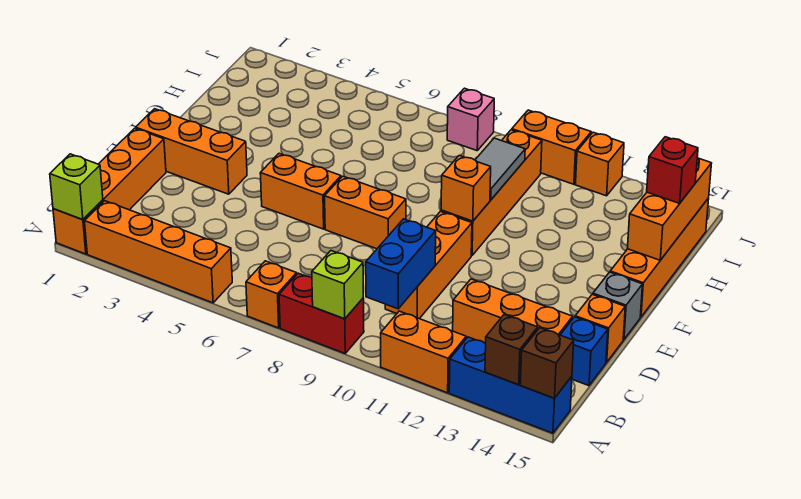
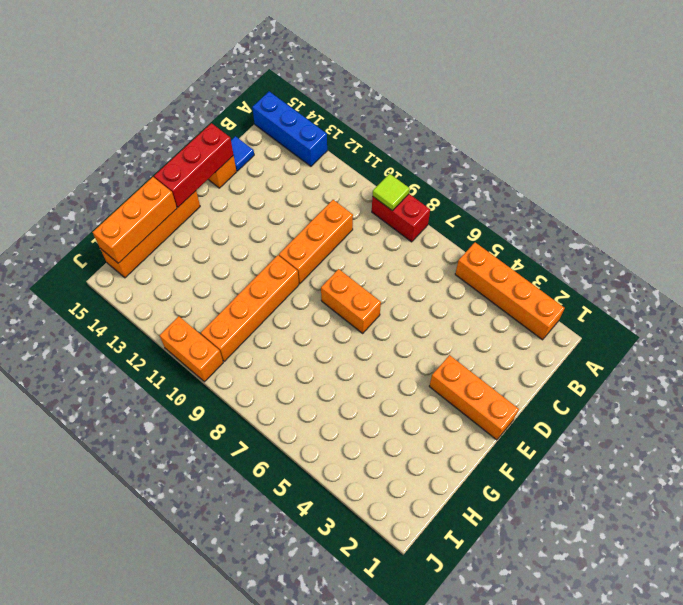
lime 1x1 tile [373,174,410,211] -> lime 1x1 brick [312,251,363,319]
blue 1x1 tile [231,136,254,171] -> blue 1x1 brick [561,317,608,386]
red 1x3 brick [154,123,233,207] -> none
none -> orange 1x4 brick [53,128,166,254]
none -> orange 1x1 brick [246,261,297,328]
none -> orange 1x2 brick [381,311,466,393]

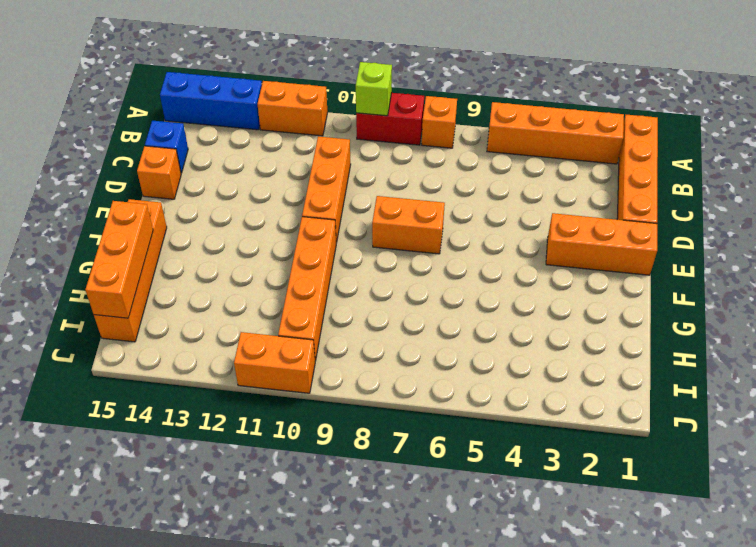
none -> orange 1x3 brick [453,279,573,343]
none -> orange 1x2 brick [260,154,341,229]
none -> grey 1x1 brick [593,272,643,340]

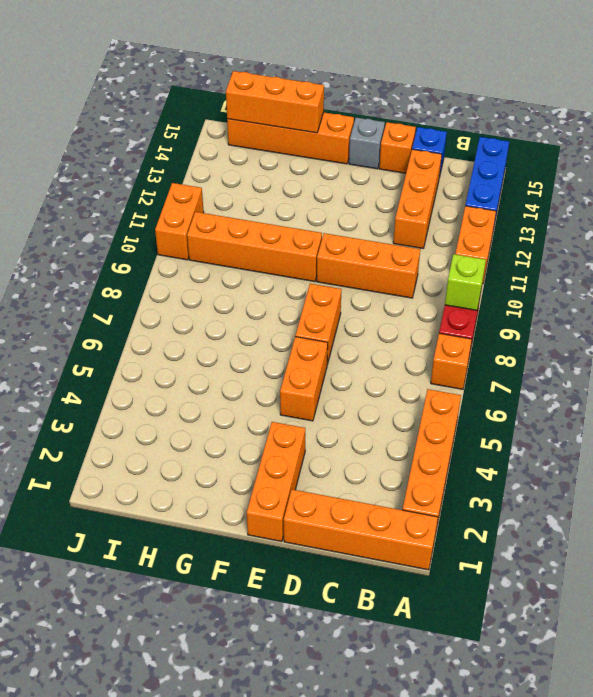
none -> pink 1x1 brick [447,88,494,151]
none -> orange 1x1 brick [576,132,624,196]
none -> lime 1x1 brick [50,154,103,220]

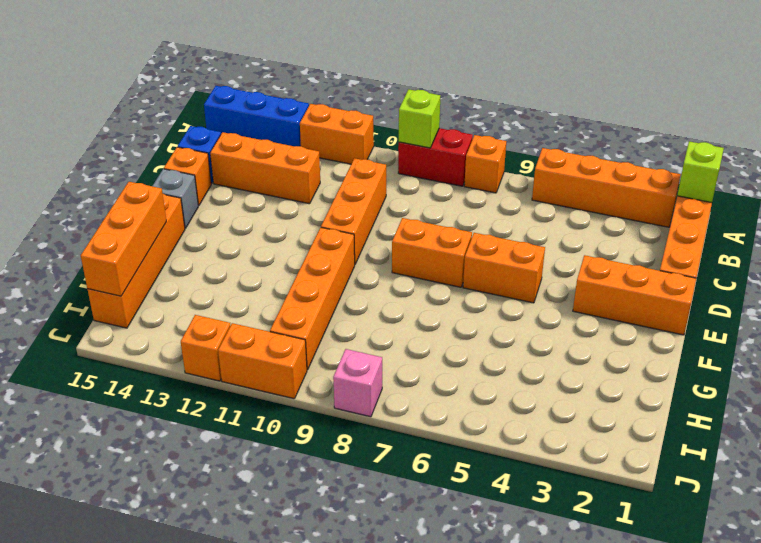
none -> brown 1x1 brick [485,315,538,385]
none -> brown 1x1 brick [520,328,574,398]
none -> blue 1x2 brick [366,219,436,309]

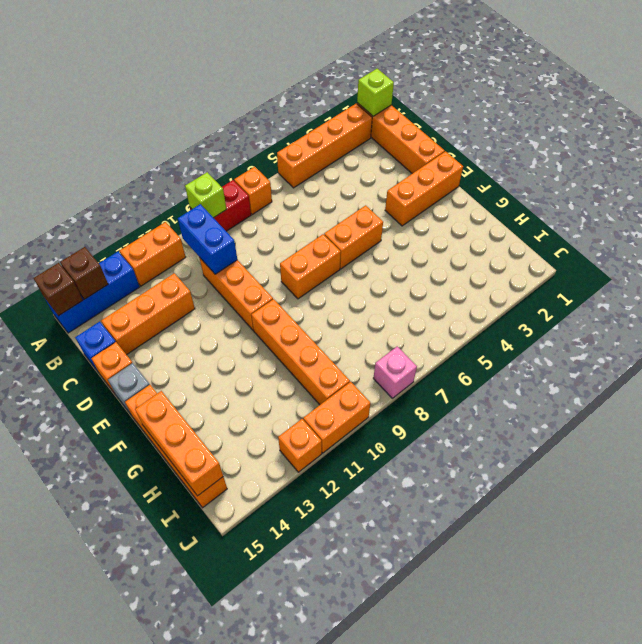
none -> orange 1x1 brick [441,156,491,221]
none -> grey 1x2 tile [475,138,525,200]
none -> red 1x1 brick [647,137,698,203]

